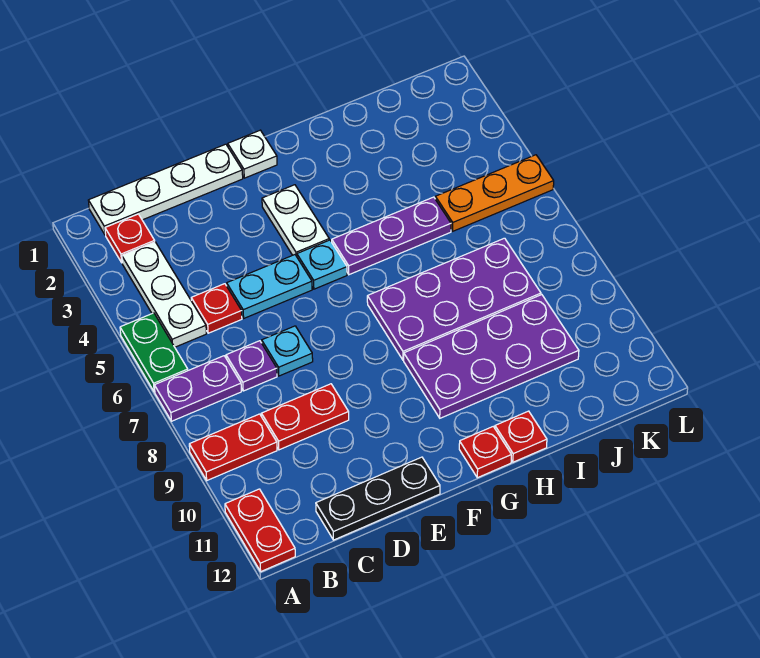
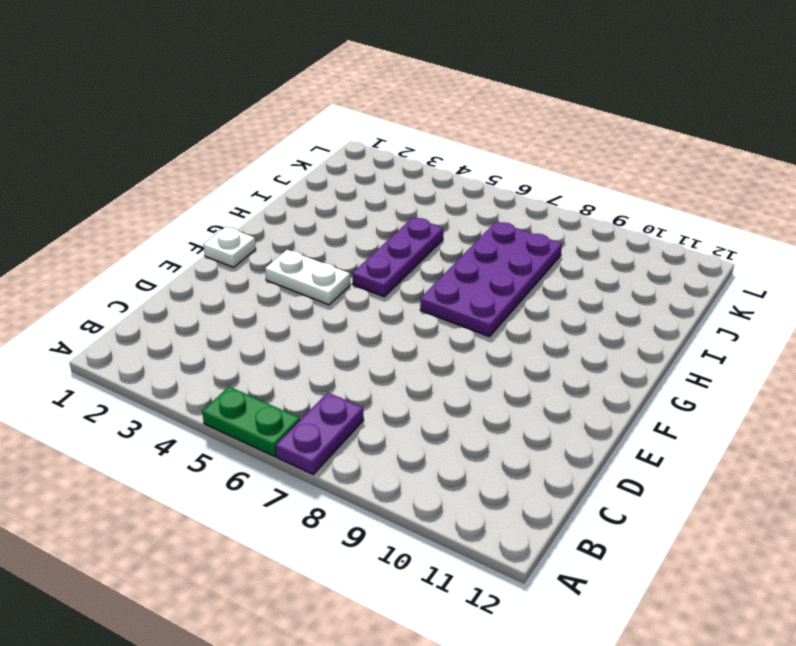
none -> red 1x2 plate [189,414,277,480]
none -> red 1x2 plate [225,489,295,571]
none -> white 1x4 plate [88,144,243,235]

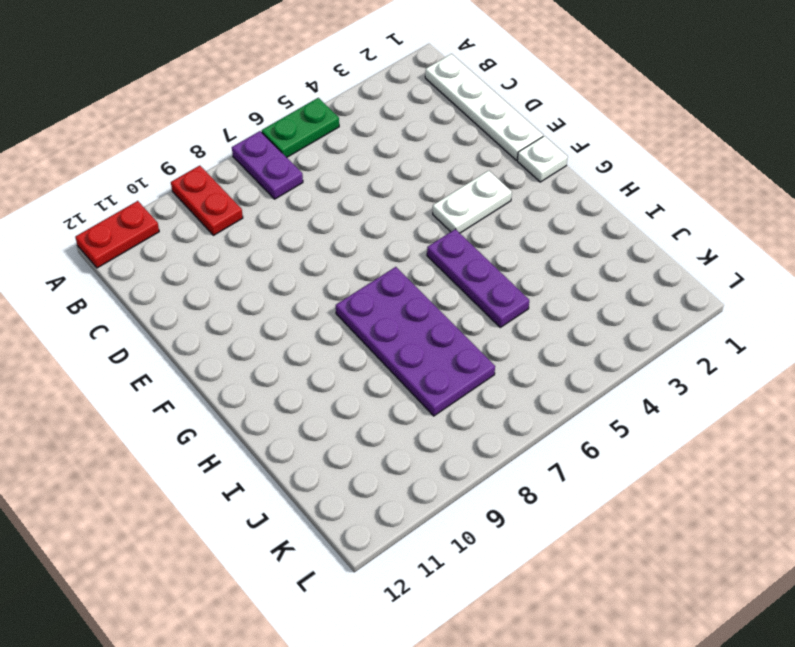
none -> red 1x1 plate [105,214,155,263]
none -> white 1x3 plate [122,242,206,347]
none -> red 1x1 plate [191,284,242,333]

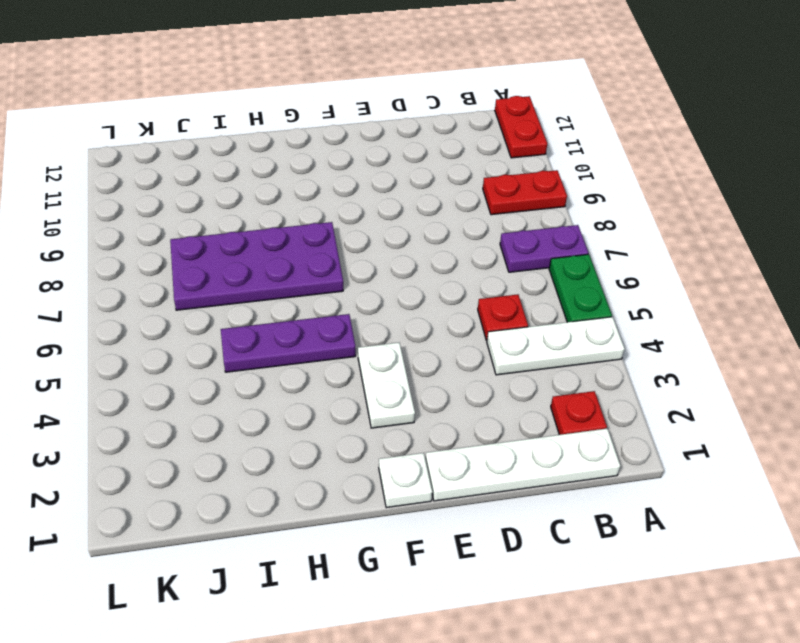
white 1x3 plate [487,317,624,375] -> white 1x3 plate turned to [122,242,206,347]
none -> purple 1x1 plate [226,341,277,391]
none -> red 1x2 plate [262,384,349,450]
none -> black 1x3 plate [316,457,440,540]

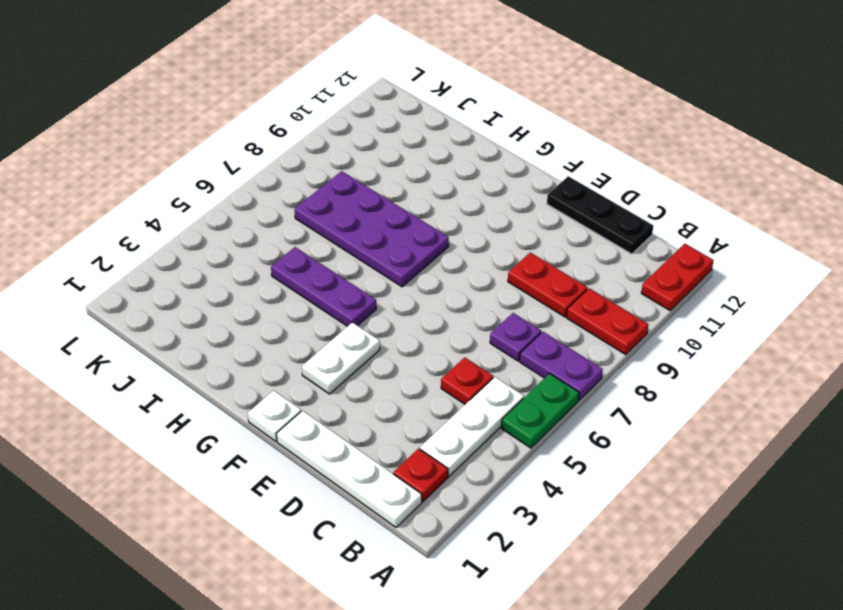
none -> cyan 1x2 plate [227,255,312,318]
none -> cyan 1x1 plate [262,326,313,376]
none -> cyan 1x1 plate [297,240,347,289]

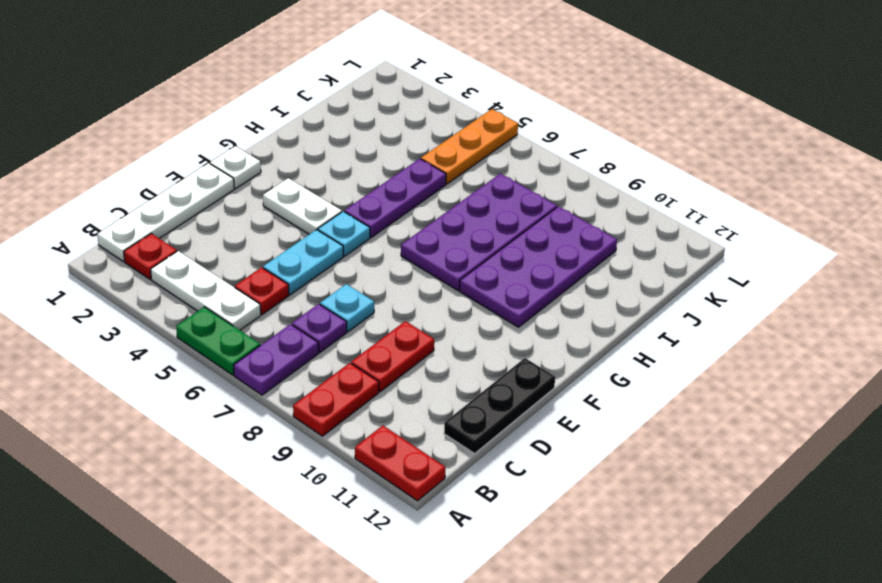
none -> red 1x1 plate [459,427,511,478]
none -> red 1x1 plate [495,411,547,462]

